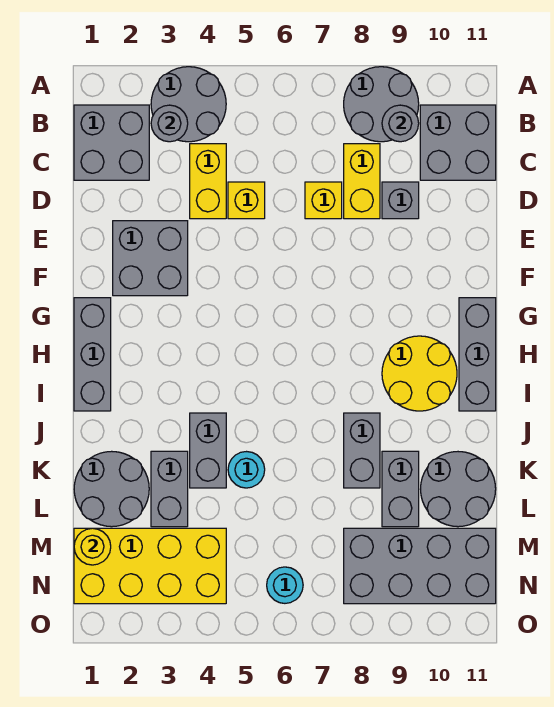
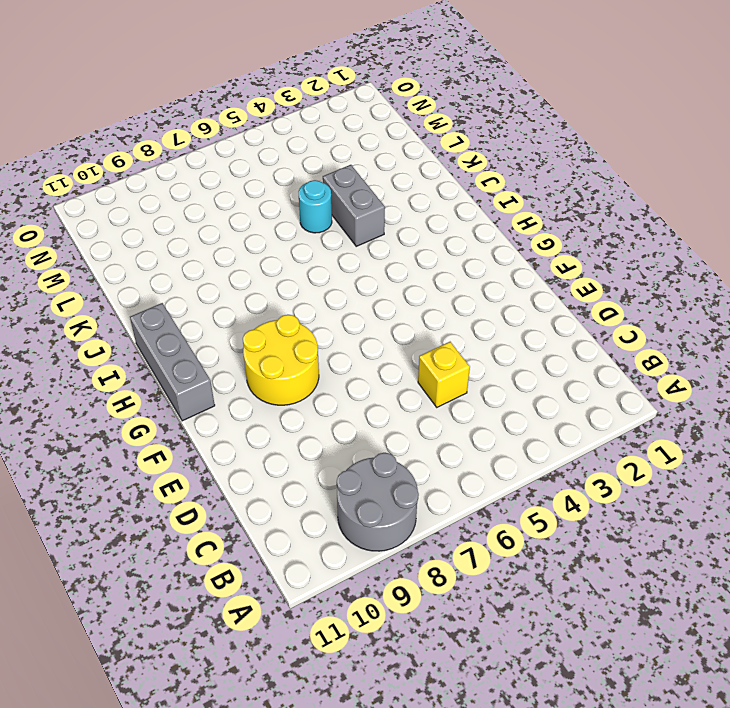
yellow 2x2 round brick [243,315,319,405] -> yellow 2x2 round brick moved to [382,336,457,411]
none -> grey 2x2 round brick [151,67,226,142]
none -> grey 2x2 brick [74,105,149,180]
none -> grey 2x2 brick [420,105,496,180]

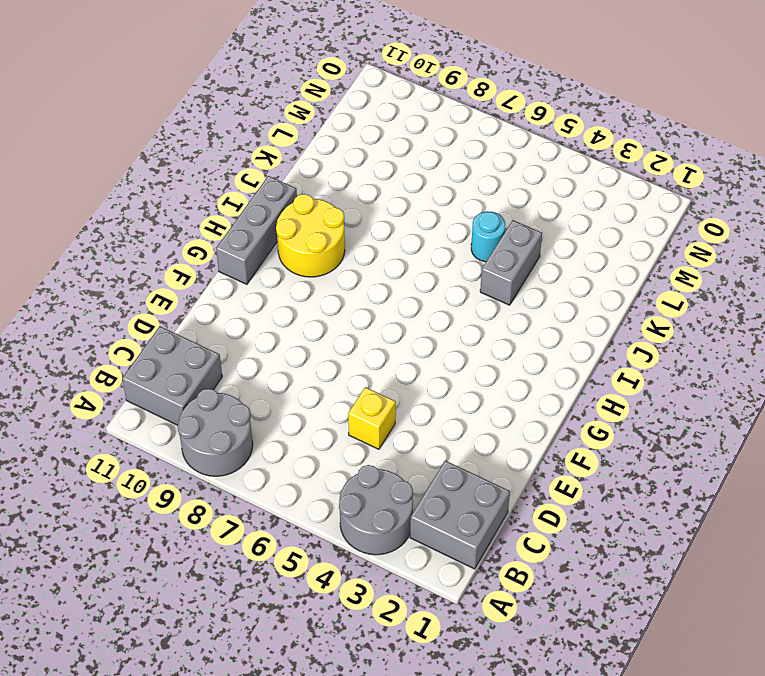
none -> yellow 1x2 brick [190,144,226,219]
none -> yellow 1x2 brick [344,144,380,219]
none -> yellow 1x1 brick [305,182,342,219]

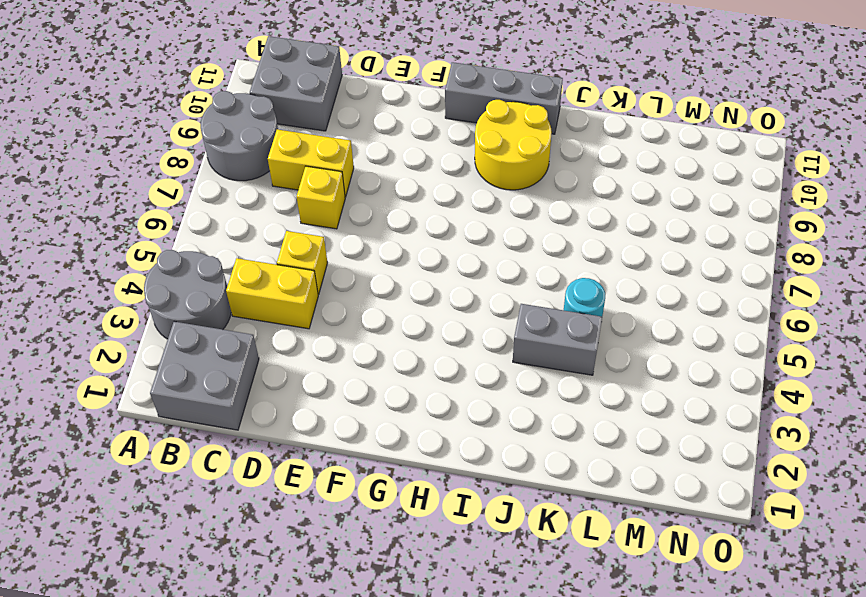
none -> grey 1x1 brick [382,182,419,219]
none -> grey 2x2 brick [113,221,188,296]
none -> grey 1x3 brick [74,298,111,411]

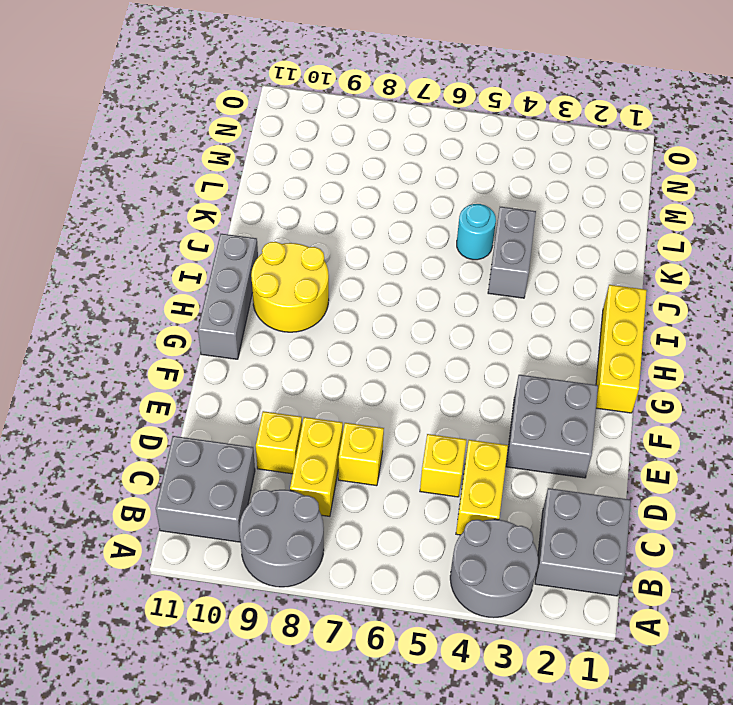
yellow 1x1 brick [256,411,302,474] -> grey 1x1 brick [382,182,419,219]
yellow 1x3 brick [596,285,647,413] -> grey 1x3 brick [74,298,111,411]
none -> grey 1x2 brick [344,413,380,488]
none -> grey 2x2 round brick [74,451,149,527]
none -> grey 1x2 brick [151,451,188,527]

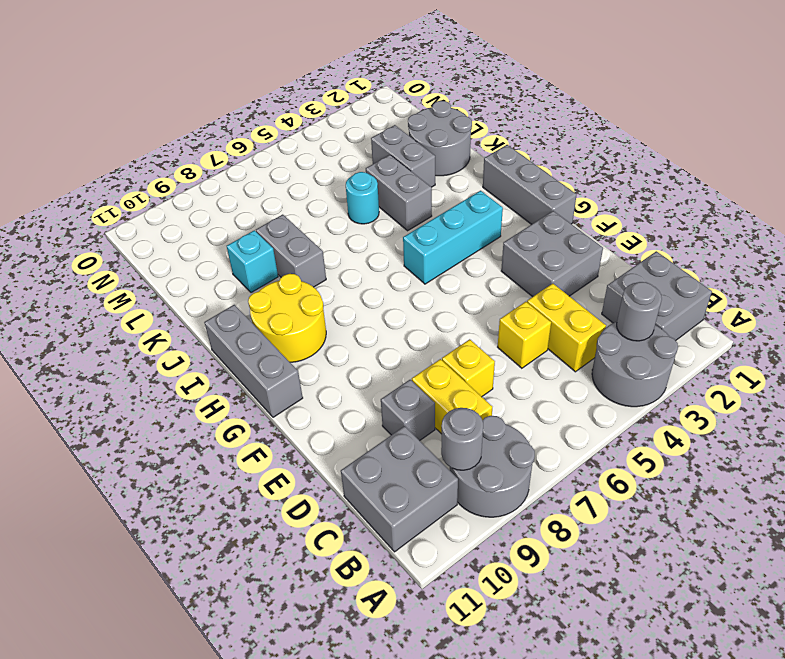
cyan 1x3 brick [403,191,503,284] -> none
cyan 1x1 brick [227,230,278,293] -> grey 1x2 brick [382,451,419,527]
none -> grey 2x2 round brick [421,452,496,527]
none -> yellow 2x4 brick [74,528,226,604]
none -> grey 2x4 brick [344,528,496,604]

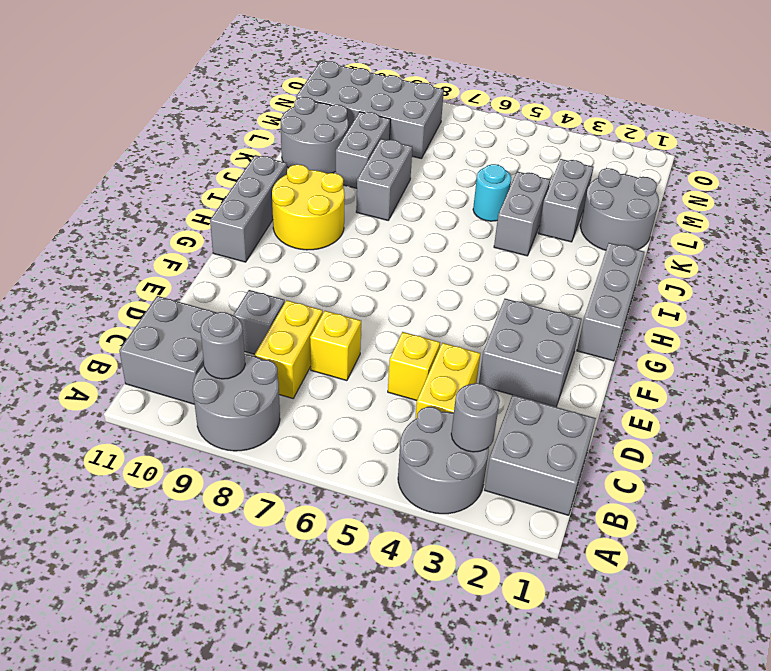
none -> yellow 2x4 brick [74,528,226,604]
none -> cyan 1x1 round brick [267,567,303,603]
none -> yellow 1x1 round brick [74,528,111,565]

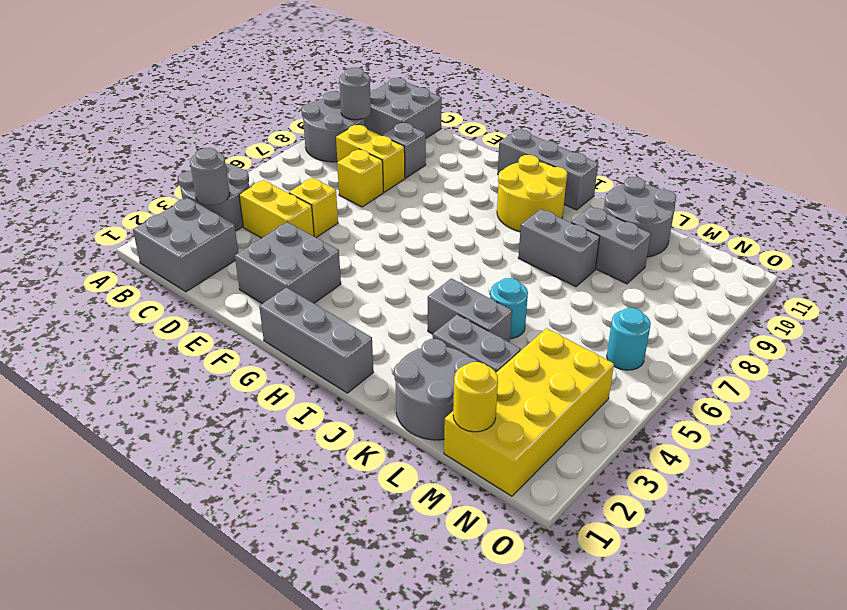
none -> grey 2x4 brick [344,528,496,604]

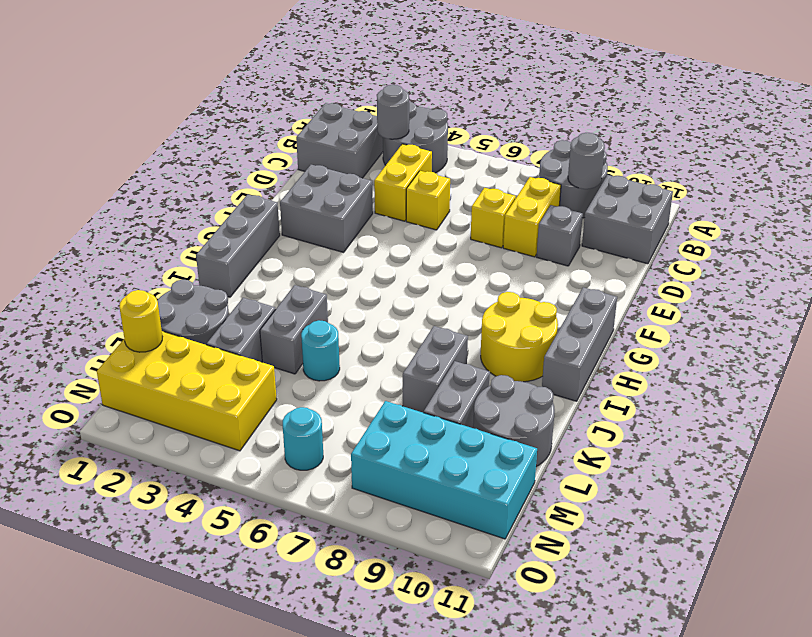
cyan 2x4 brick [351,401,537,539] -> grey 2x4 brick [344,528,496,604]

